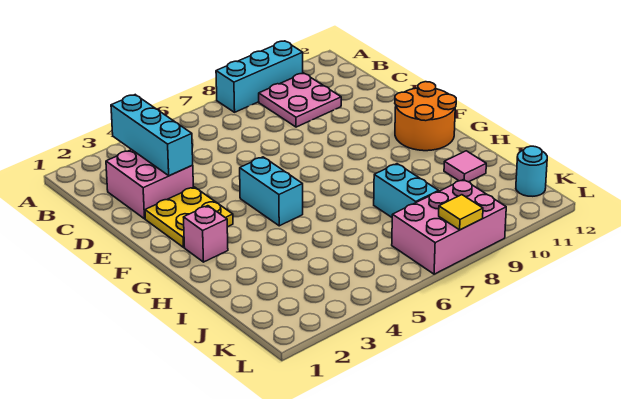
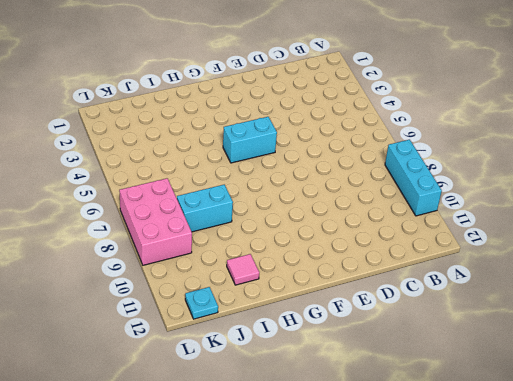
cyan 1x1 plate [185,287,218,319] -> cyan 1x1 round brick [516,146,547,196]
none -> pink 2x2 plate [259,73,341,127]
none -> pink 2x2 brick [106,150,193,219]
none -> yellow 2x2 plate [145,187,233,247]

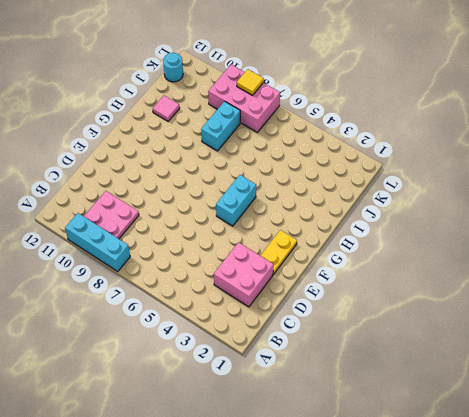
yellow 1x2 plate [260,230,297,275] -> yellow 2x2 plate [145,187,233,247]
none -> orange 2x2 round brick [395,82,456,151]
none -> pink 1x1 brick [184,206,228,262]
none -> cyan 1x3 brick [111,95,193,176]

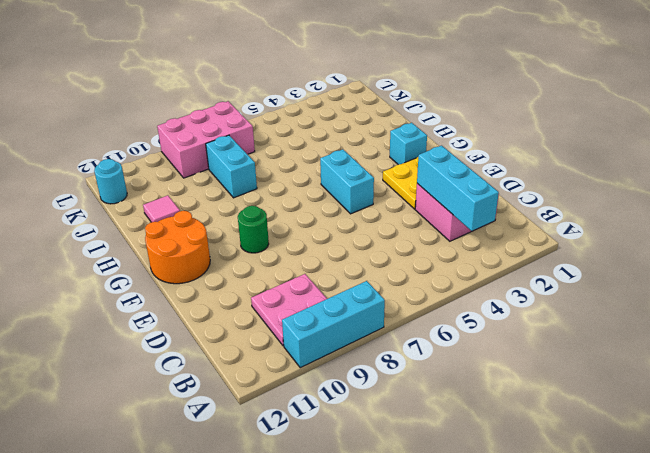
green 1x1 round brick [238,206,269,253] -> none
cyan 1x1 brick [390,123,427,165] -> pink 1x1 brick [184,206,228,262]
none -> yellow 1x1 tile [439,195,483,230]

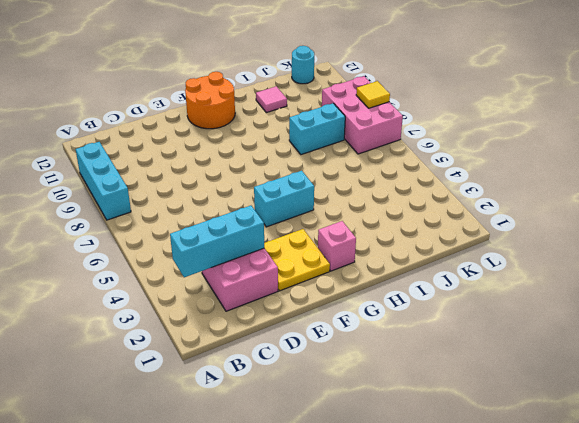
none -> pink 2x2 plate [259,73,341,127]

